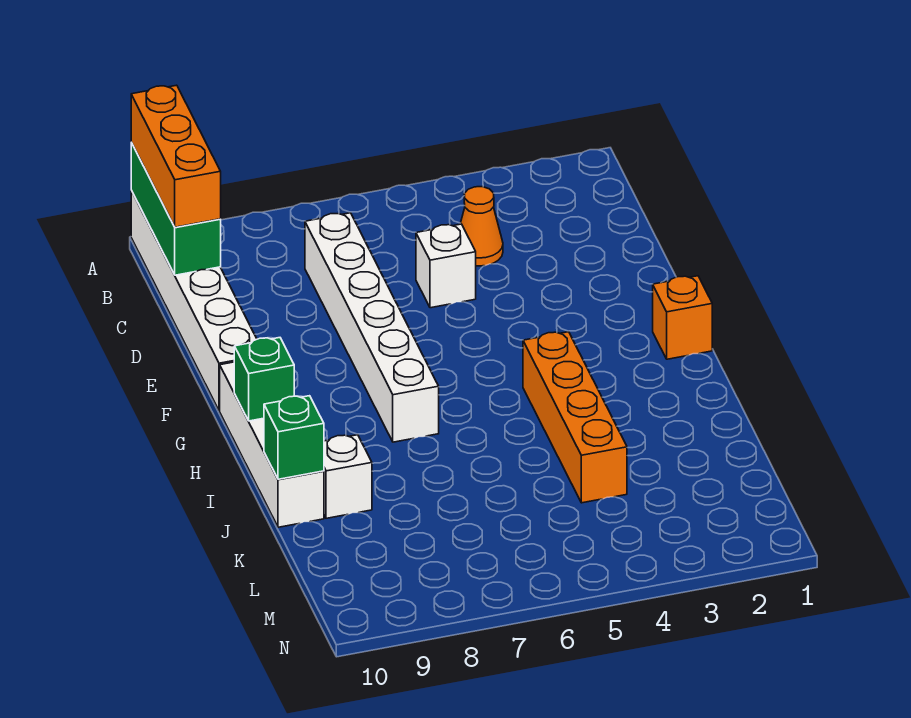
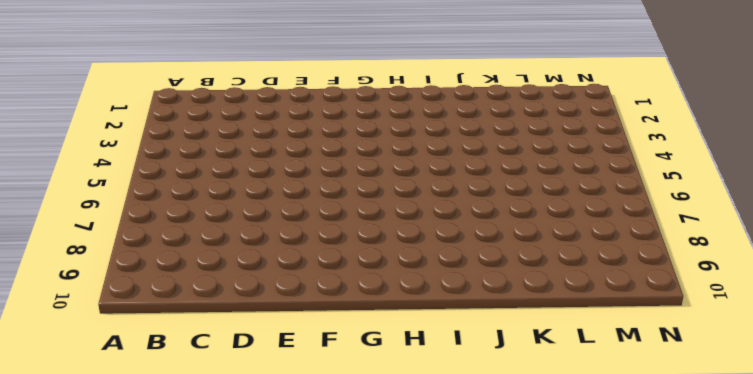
none -> white 1x6 brick [131,191,257,411]
none -> orange 1x1 cone [460,187,503,266]
none -> white 1x6 brick [305,213,439,442]

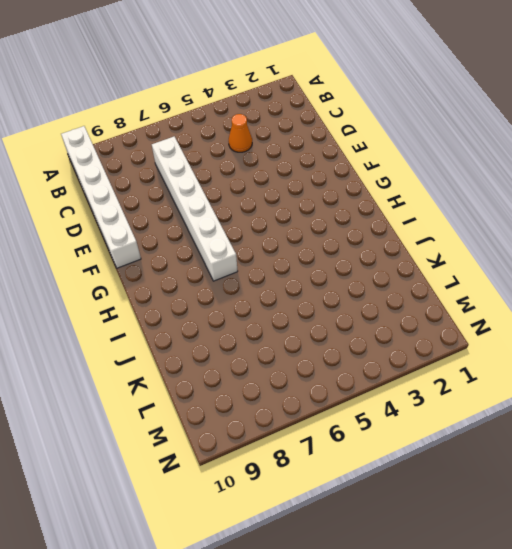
none -> white 1x1 brick [416,224,476,308]
none -> orange 1x1 brick [653,276,712,359]
none -> white 1x4 brick [220,362,324,527]

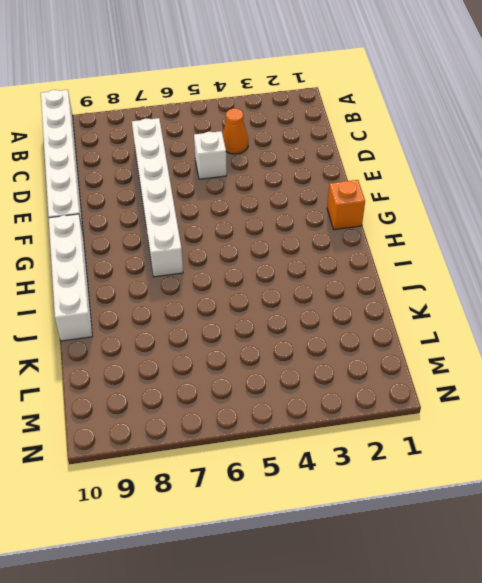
none -> orange 1x4 brick [523,332,627,503]
none -> white 1x1 brick [324,435,372,518]
none -> green 1x3 brick [131,143,221,275]

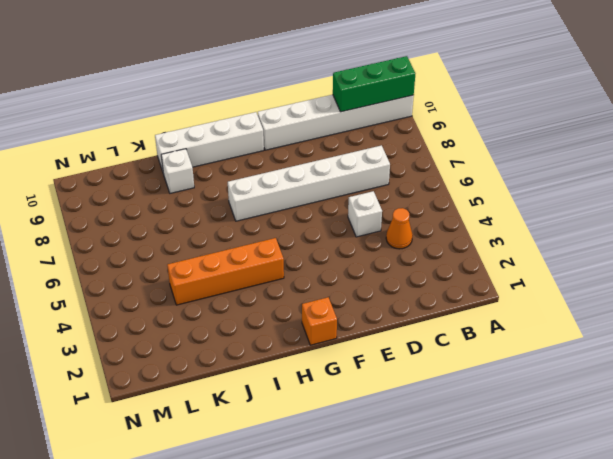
none -> green 1x1 brick [234,338,294,421]
none -> green 1x1 brick [264,396,324,479]
none -> orange 1x3 brick [131,85,221,227]

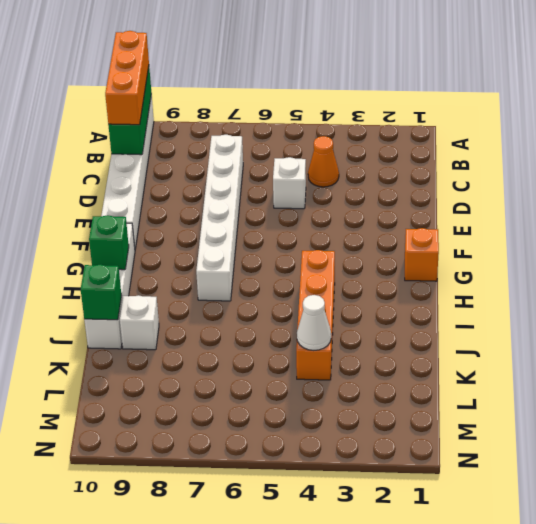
white 1x1 cone [297,295,331,351] -> none

